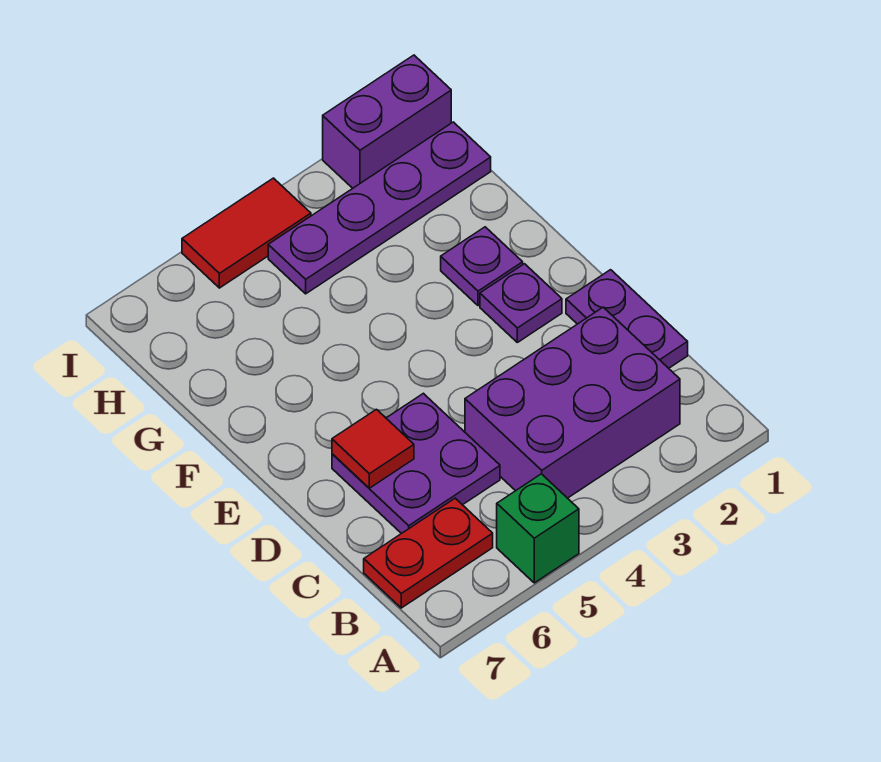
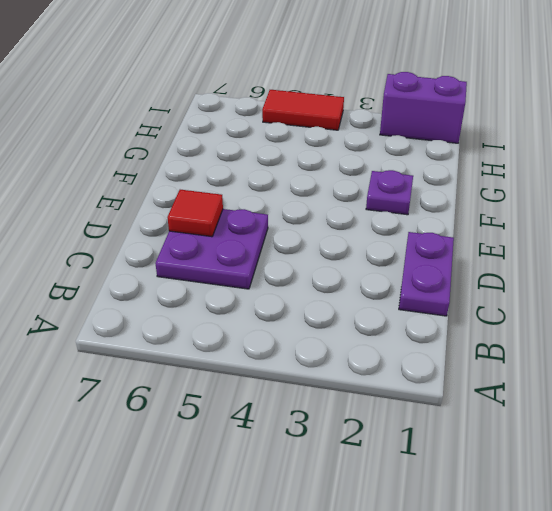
none -> green 1x1 brick [497,474,579,583]
none -> purple 2x3 brick [465,307,680,498]

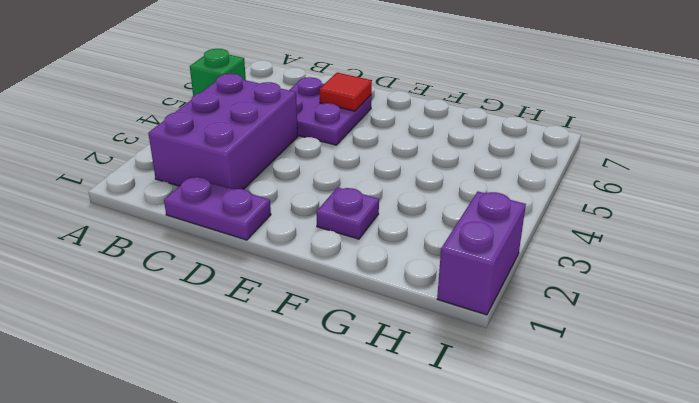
none -> red 1x2 plate [364,498,493,608]
none -> purple 1x1 plate [480,264,562,342]

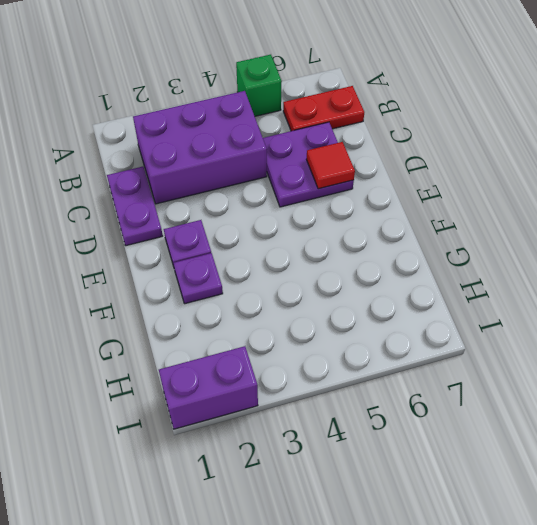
none -> purple 1x4 plate [268,122,491,294]
none -> red 1x2 tile [182,178,311,288]

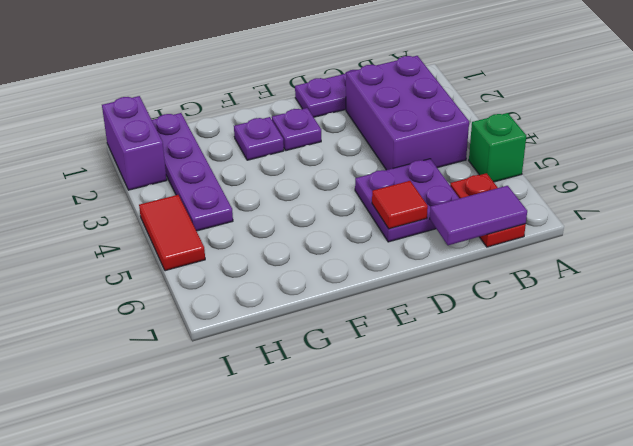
purple 1x2 tile [430,186,527,245] -> none

